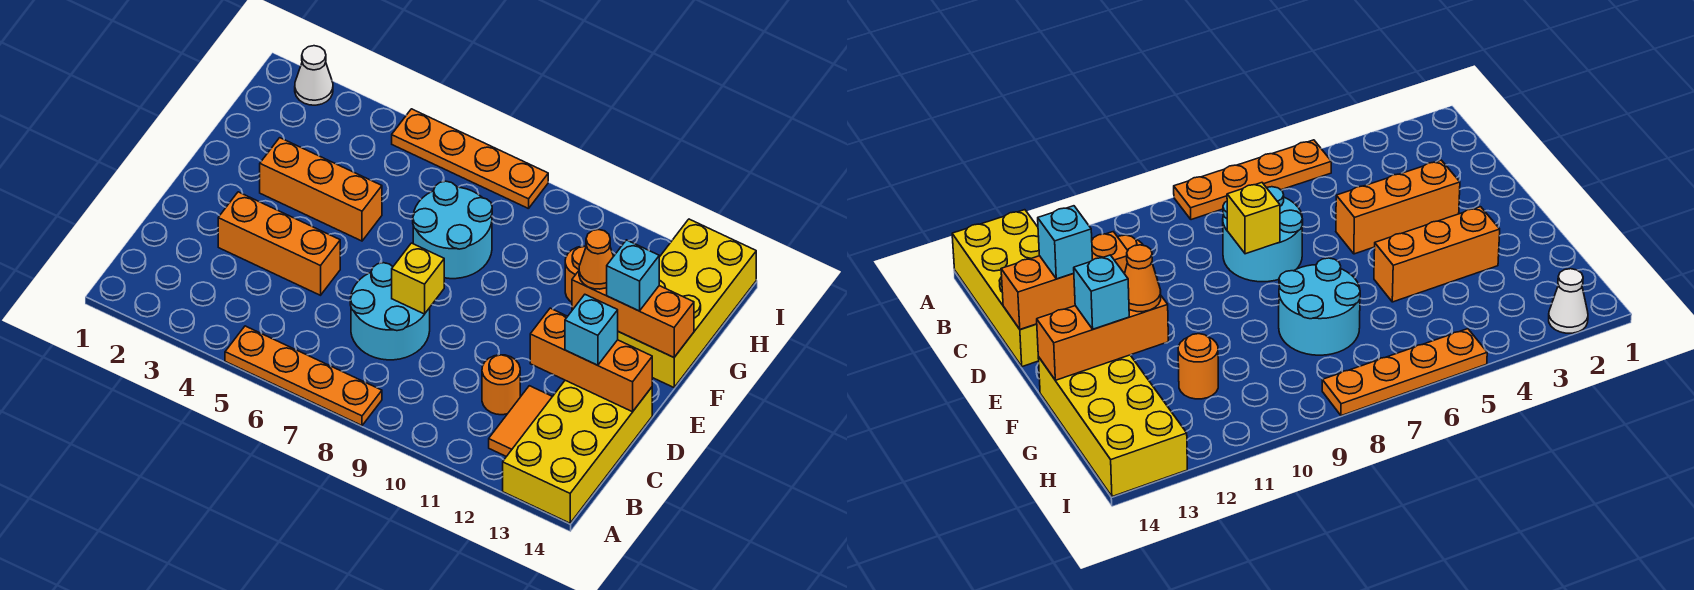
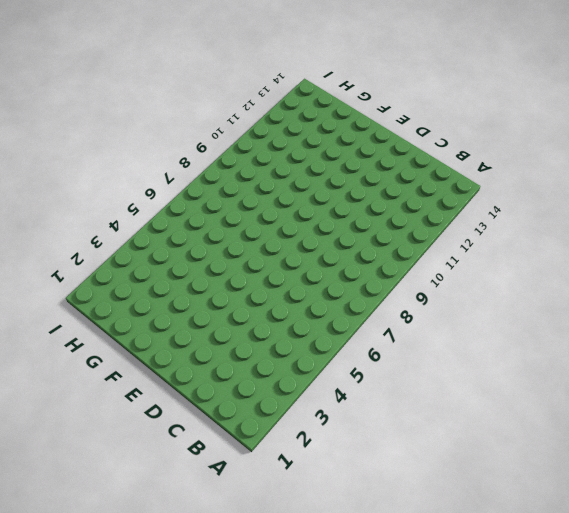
none -> orange 1x4 plate [225,326,382,426]
none -> yellow 2x4 brick [503,380,652,523]
none -> orange 1x2 tile [489,386,553,457]

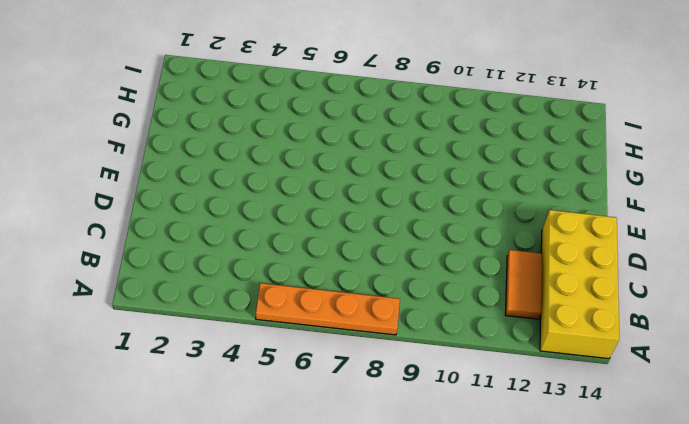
none -> cyan 2x2 round brick [350,263,430,360]
none -> orange 1x1 round brick [482,355,520,415]
none -> orange 1x3 brick [218,192,340,295]

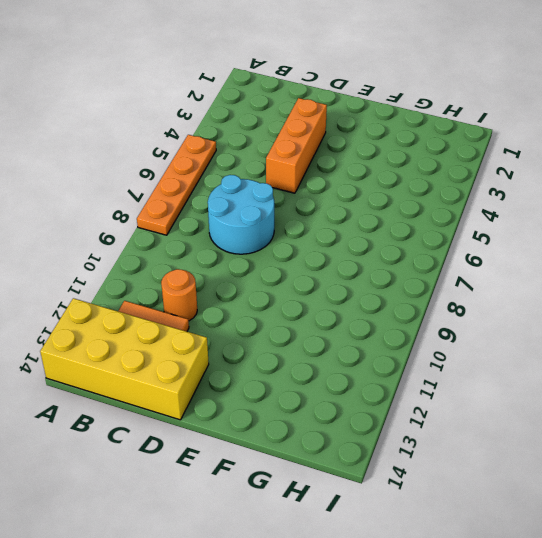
none -> orange 1x3 brick [260,138,382,241]
none -> cyan 2x2 round brick [413,181,492,279]
none -> yellow 2x4 brick [618,219,756,387]

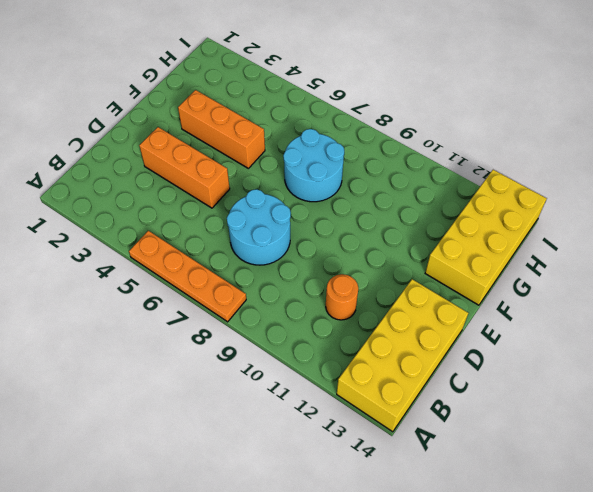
none -> orange 1x2 tile [489,386,553,457]
none -> orange 1x1 round brick [565,246,586,302]
none -> white 1x1 cone [295,46,333,105]

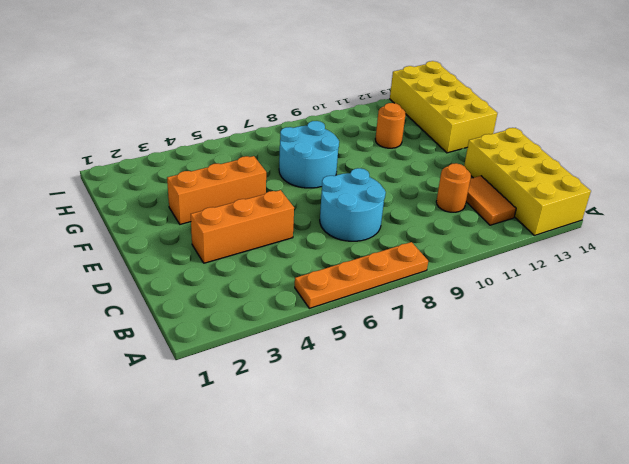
none -> white 1x1 cone [295,46,333,105]
none -> orange 1x4 plate [392,109,548,209]
none -> yellow 1x1 brick [392,243,444,314]

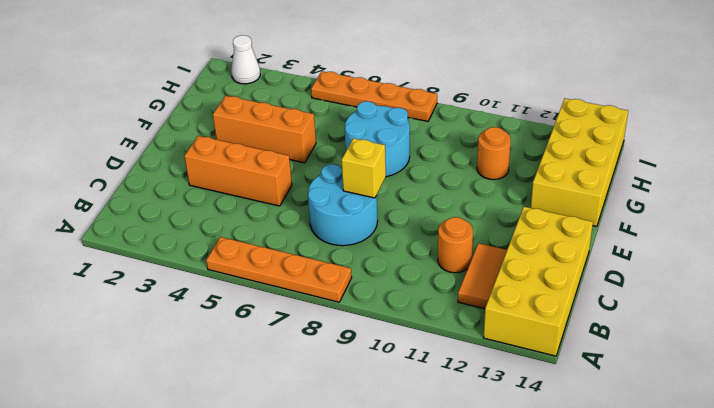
none -> orange 1x3 brick [530,308,652,412]
none -> orange 1x3 brick [572,271,694,357]
none -> cyan 1x1 brick [565,295,618,365]

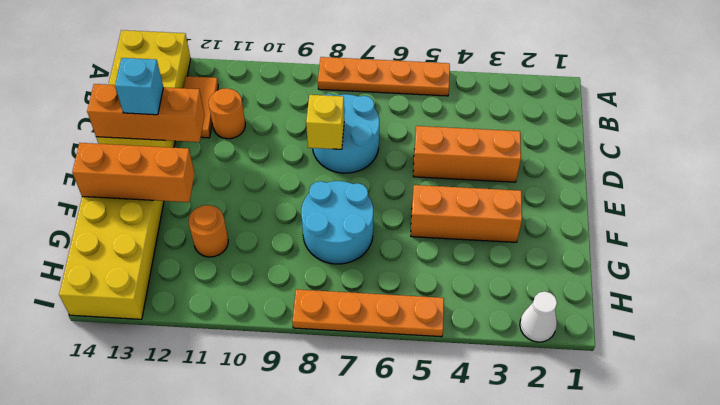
none -> orange 1x1 cone [579,230,614,289]
none -> cyan 1x1 brick [607,240,659,311]

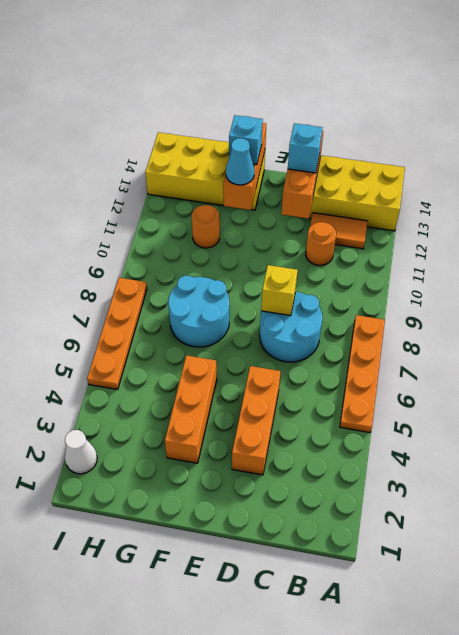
cyan 1x1 cone [226,138,254,185] -> orange 1x1 cone [579,230,614,289]

